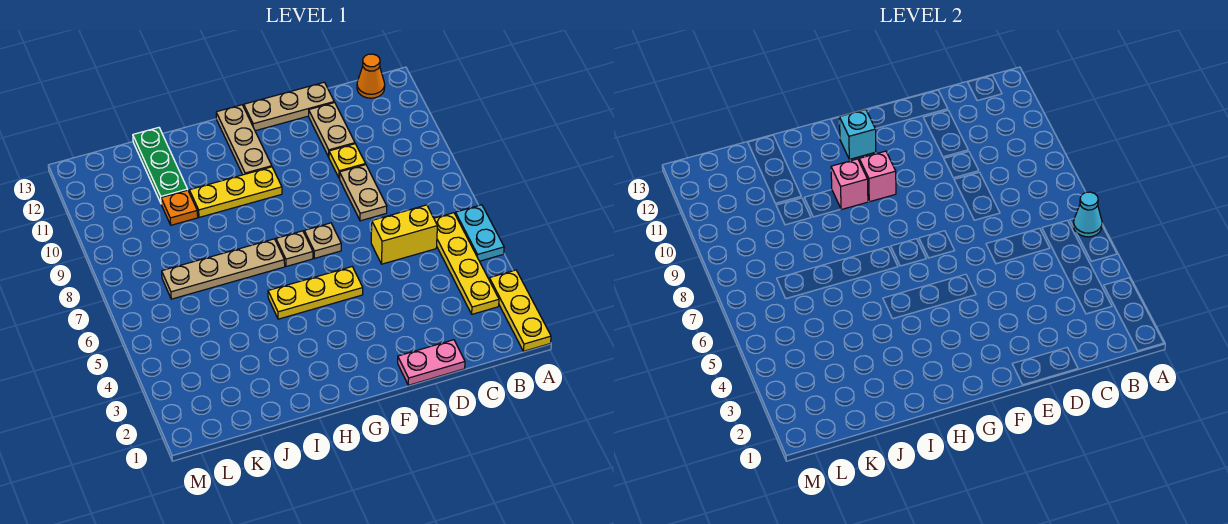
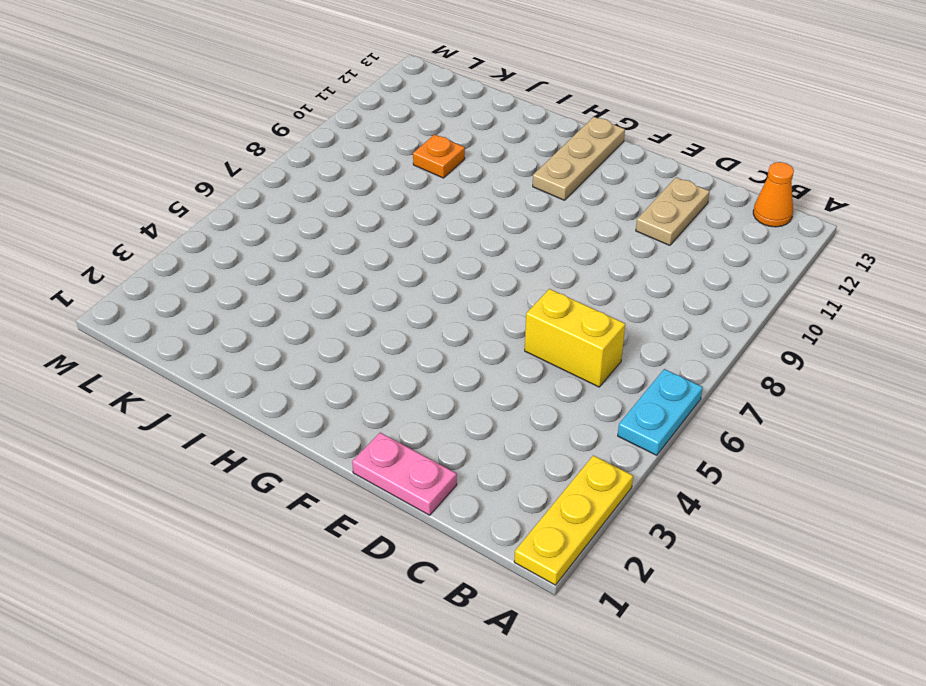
none -> yellow 1x4 plate [434,213,499,314]
none -> tan 1x2 plate [340,165,387,221]
none -> yellow 1x1 plate [329,144,365,178]

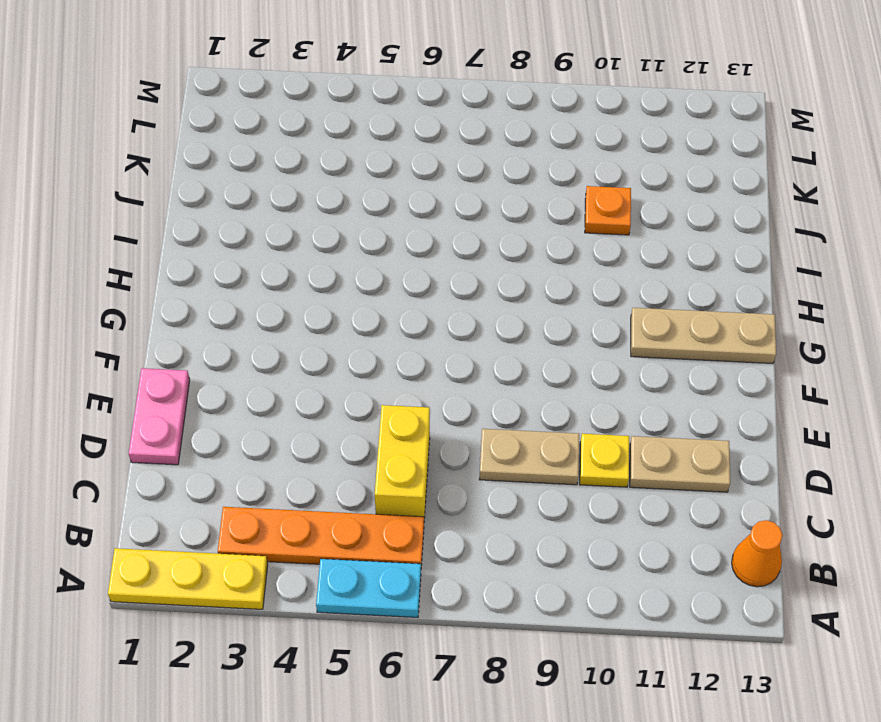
orange 1x4 plate [218,507,424,565] -> yellow 1x4 plate [434,213,499,314]
none -> tan 1x3 plate [244,82,334,131]
none -> yellow 1x3 plate [268,267,363,319]
none -> tan 1x1 plate [304,223,341,258]

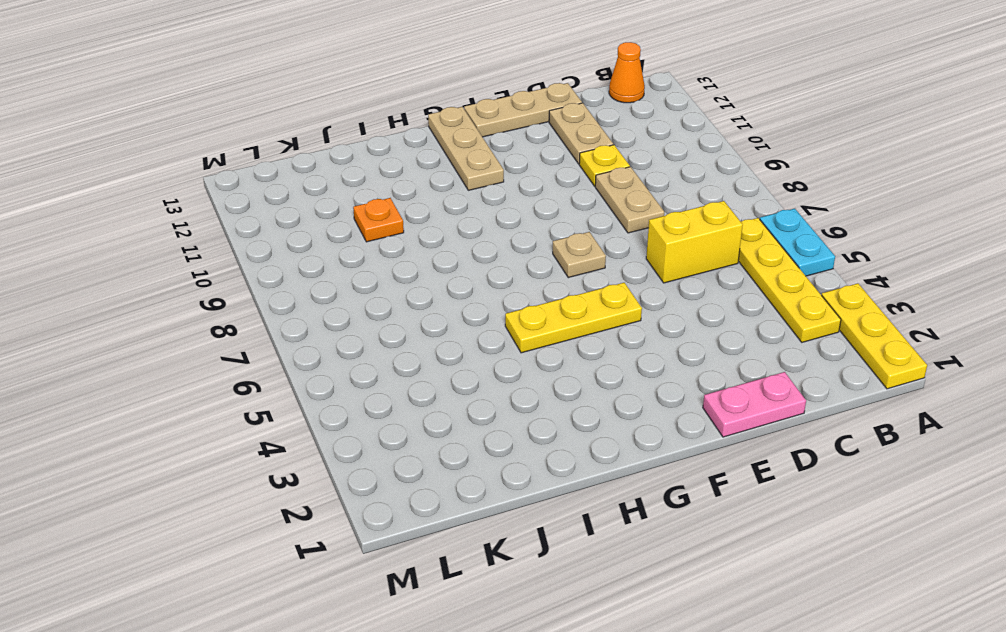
none -> tan 1x1 plate [276,231,313,267]
none -> yellow 1x3 plate [189,167,282,217]
none -> tan 1x4 plate [162,239,285,299]

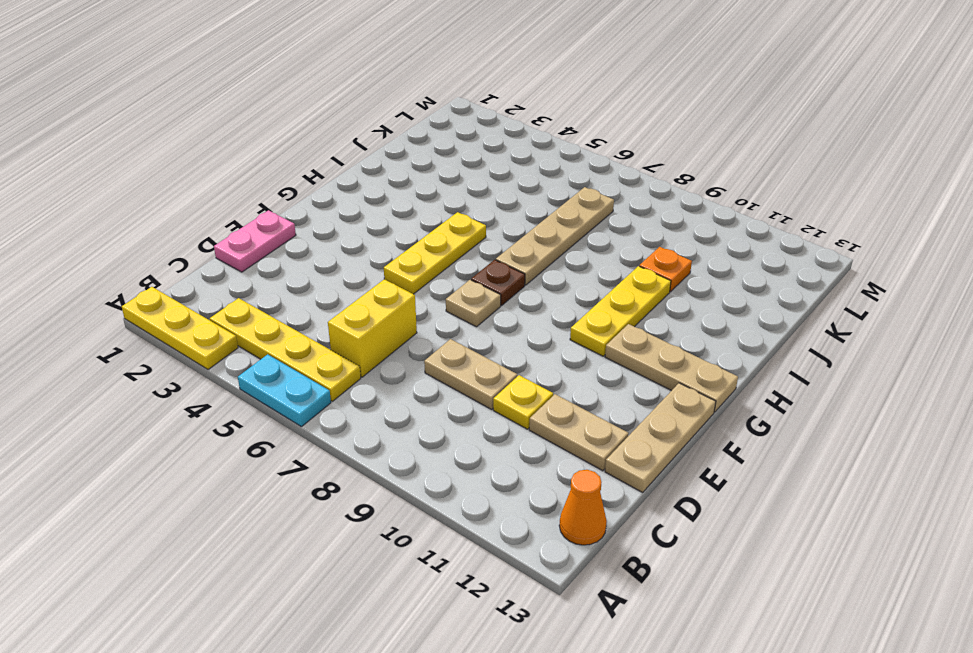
brown 1x1 plate [471,260,525,305] -> tan 1x1 plate [276,231,313,267]
none -> green 1x3 plate [133,128,188,203]
none -> cyan 1x1 cone [1073,192,1102,237]
none -> pink 1x1 brick [859,151,896,202]

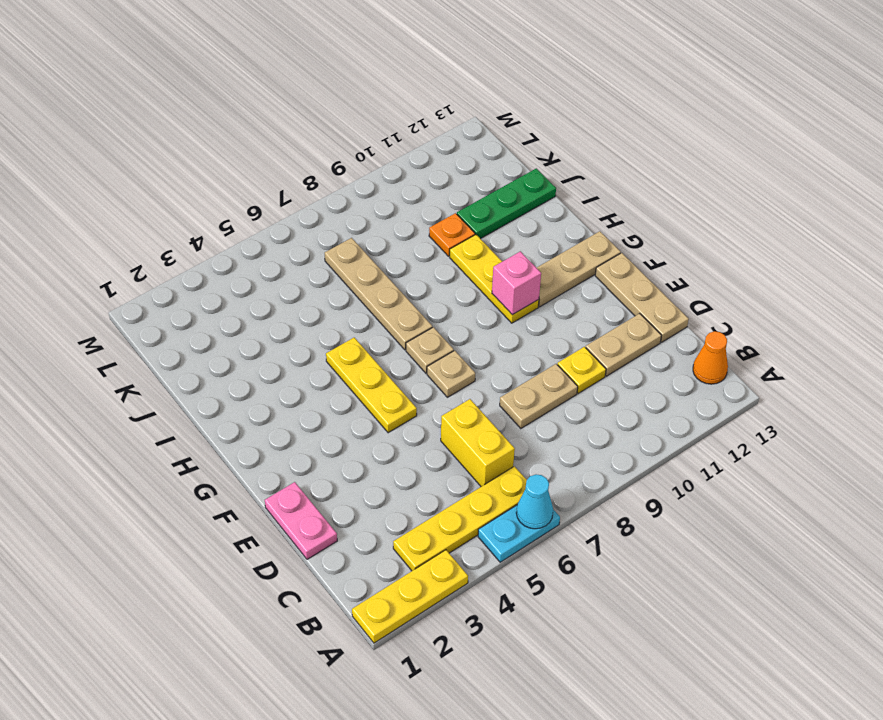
none -> cyan 1x1 brick [839,109,876,159]
none -> pink 1x1 brick [831,159,868,210]

